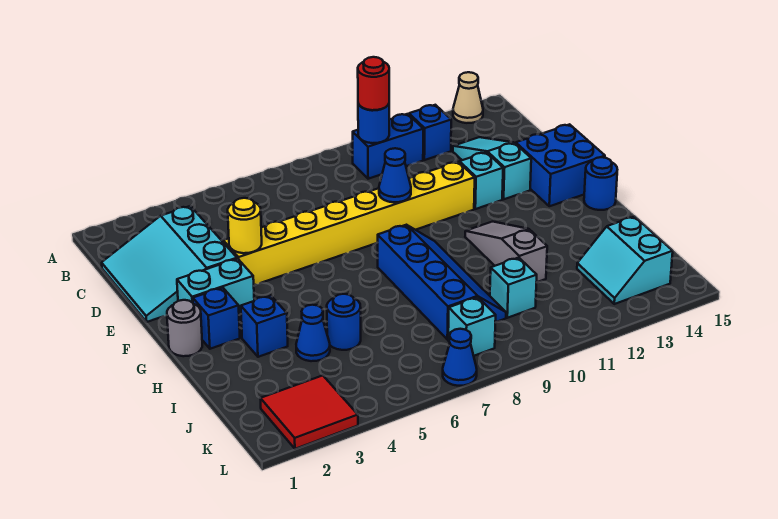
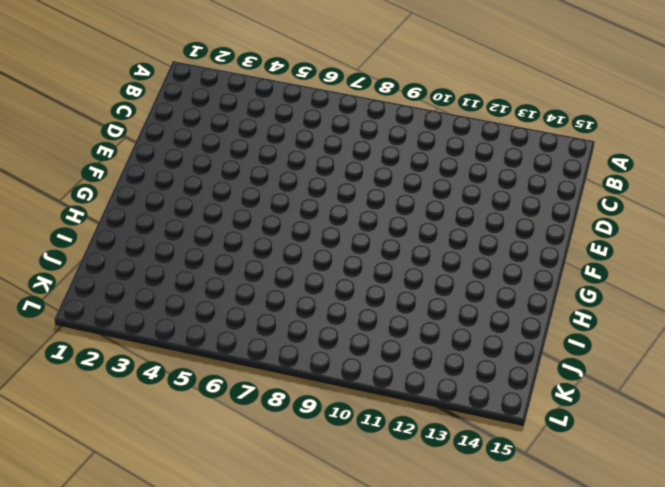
none -> tan 1x1 cone [453,72,483,123]
none -> blue 1x2 brick [353,114,423,179]
none -> blue 1x1 brick [409,105,451,160]

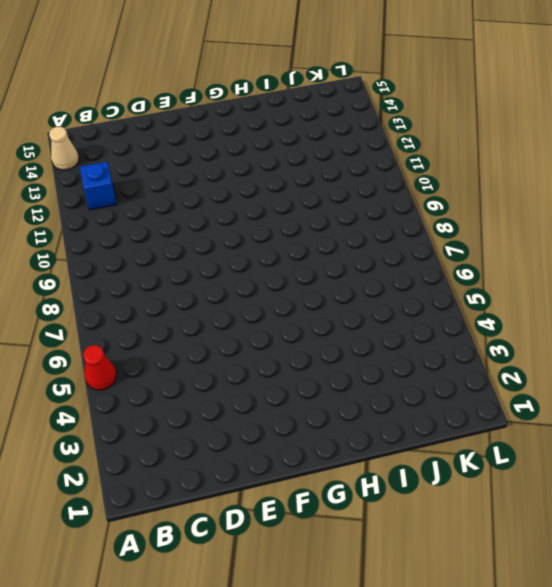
red 1x1 cone [83,345,116,390] -> none
none -> blue 1x2 brick [353,114,423,179]
none -> cyan 3x3 slope [102,206,237,322]
none -> cyan 1x3 slope [453,137,531,199]

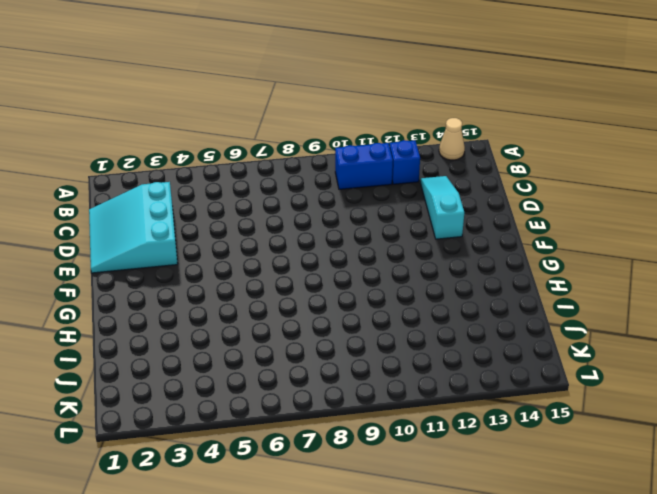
none -> yellow 1x8 brick [223,162,475,285]
none -> cyan 1x1 brick [460,152,503,209]
none -> blue 2x2 brick [516,124,605,206]

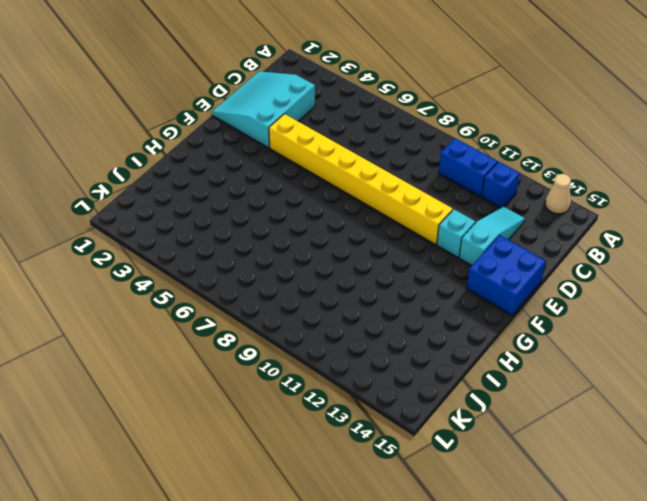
none -> cyan 1x2 brick [177,259,254,314]
none -> grey 1x1 round brick [167,300,202,356]
none -> blue 1x1 brick [193,288,240,349]

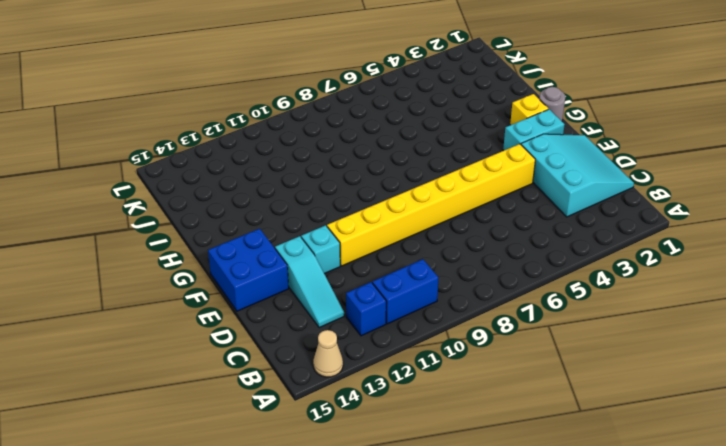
yellow 1x1 brick [510,94,548,125] -> blue 1x1 brick [193,288,240,349]
none -> blue 2x4 slope [378,225,506,340]
none -> grey 1x3 slope [465,222,547,282]
none -> blue 1x1 round brick [584,157,617,210]

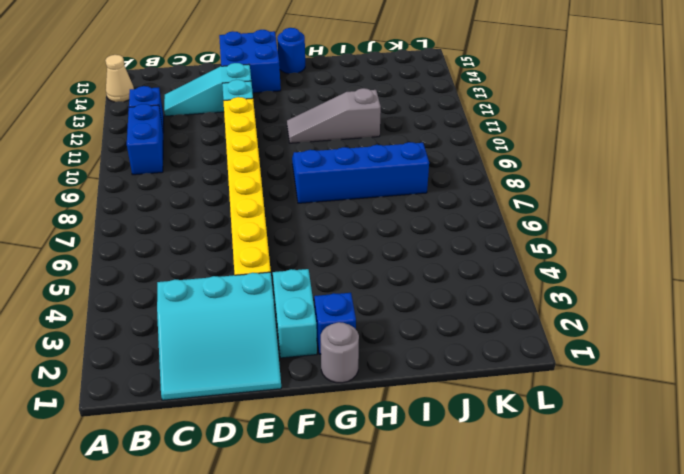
none -> blue 1x1 brick [241,295,288,357]
none -> blue 1x1 cone [296,305,330,361]
none -> blue 1x1 round brick [327,294,361,350]

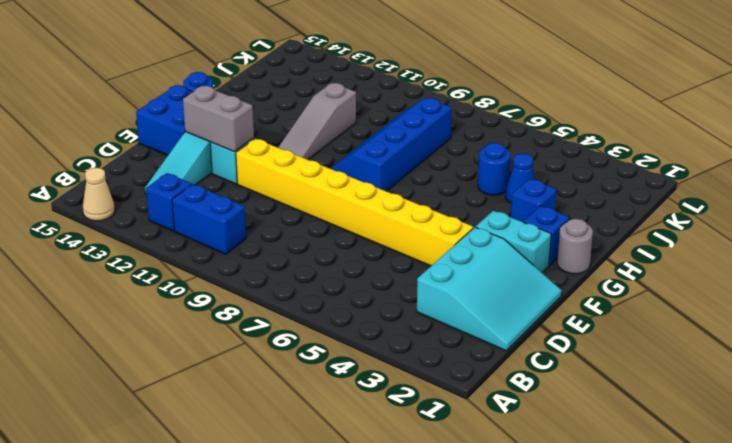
grey 1x2 brick [183,86,254,152] -> none
none -> cyan 1x1 brick [490,258,537,318]
none -> cyan 2x2 slope [577,217,673,304]
none -> red 2x2 tile [260,376,358,449]

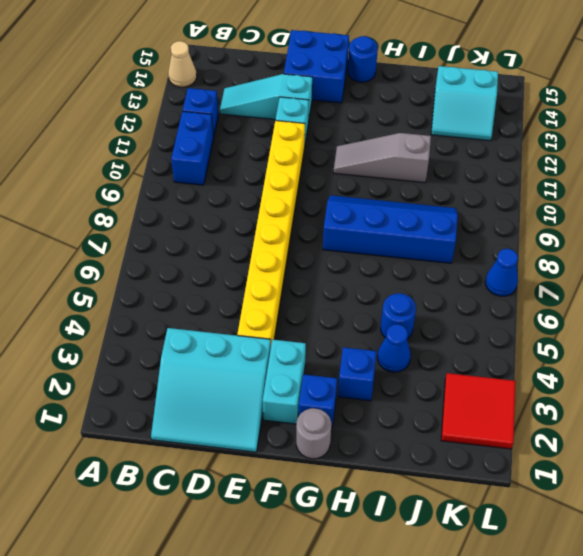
none -> cyan 1x1 brick [490,258,537,318]
none -> cyan 1x1 brick [448,297,496,356]
none -> blue 1x1 round brick [358,104,389,143]

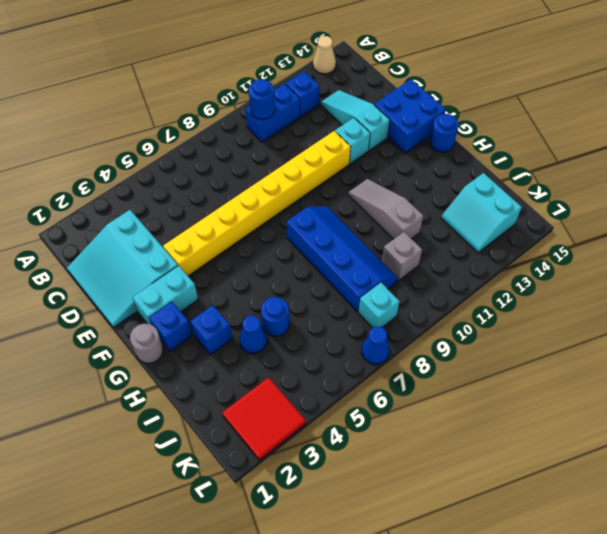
grey 1x1 brick [382,232,422,280] -> cyan 1x1 brick [490,258,537,318]
none -> yellow 1x1 round brick [228,198,262,253]
none -> blue 1x1 cone [379,148,411,202]
none -> red 1x1 round brick [358,57,389,110]

